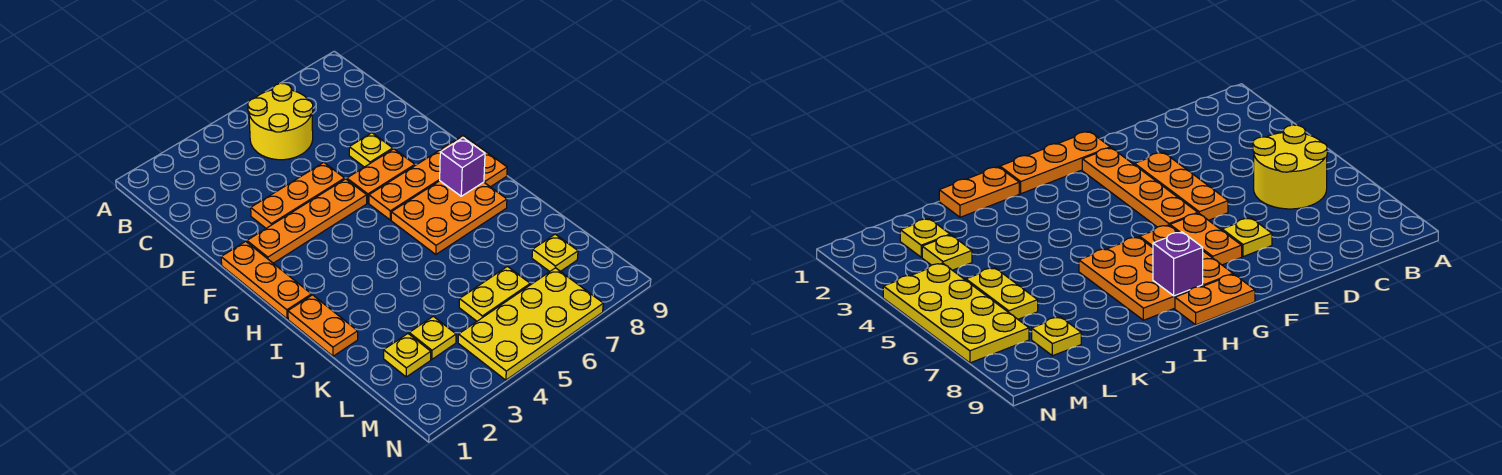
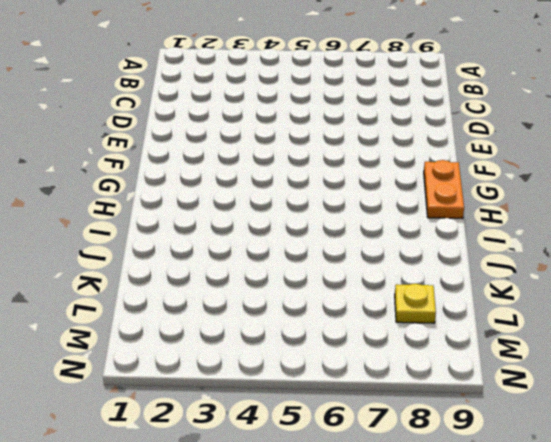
none -> yellow 2x2 round brick [248,83,313,160]
none -> orange 1x3 plate [251,163,345,228]
none -> yellow 1x1 plate [349,133,393,167]

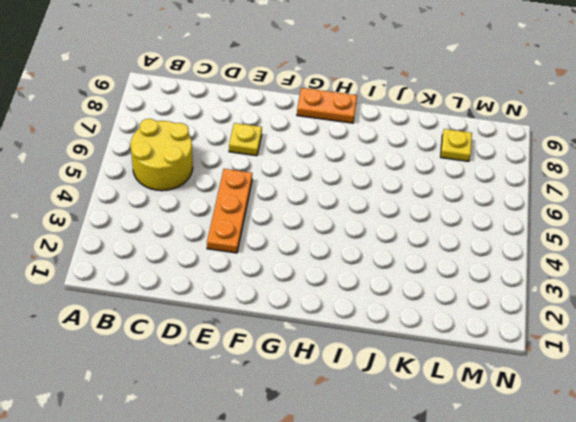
none -> orange 1x3 plate [221,241,312,319]
none -> orange 1x4 plate [247,179,367,263]
none -> orange 1x2 plate [347,149,415,203]

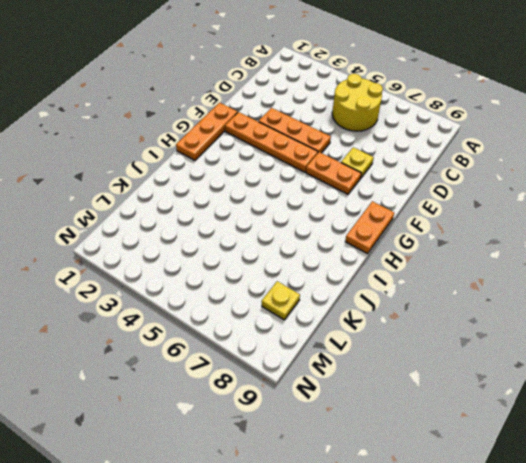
none -> orange 1x3 plate [369,150,441,220]
none -> orange 2x3 plate [391,181,507,255]
none -> orange 1x2 plate [288,295,358,356]

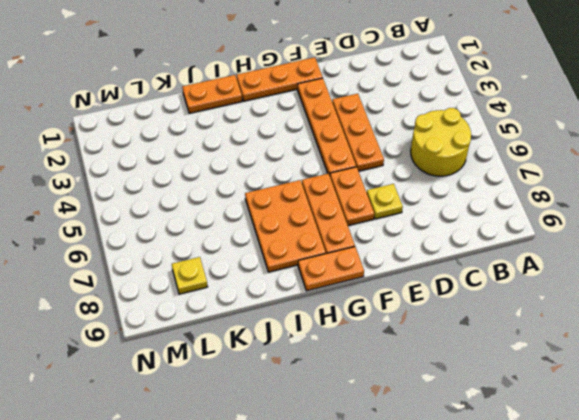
none -> yellow 1x1 plate [384,334,431,377]
none -> yellow 1x1 plate [409,316,456,359]
none -> yellow 1x2 plate [459,266,530,321]

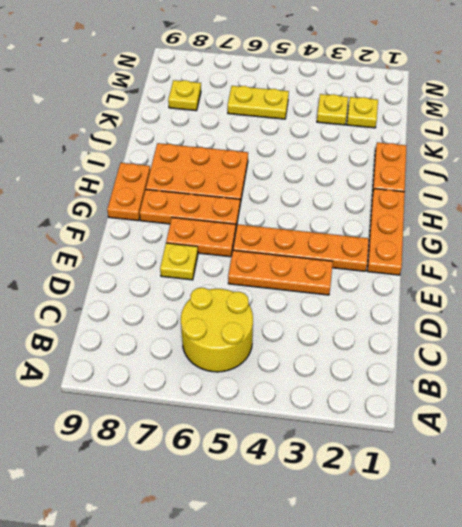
none -> yellow 2x4 plate [458,268,603,380]
none -> purple 1x1 brick [440,138,485,196]

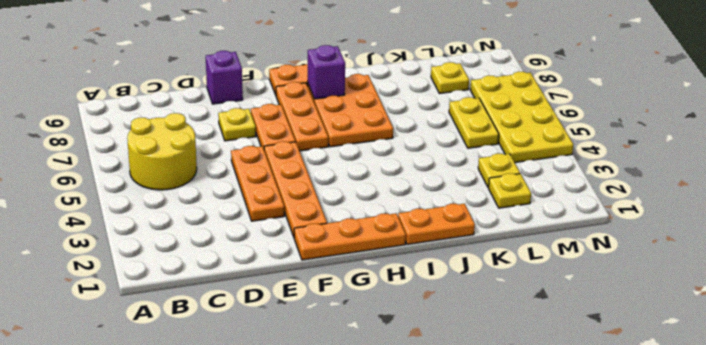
purple 1x1 brick [206,51,243,104] -> none

